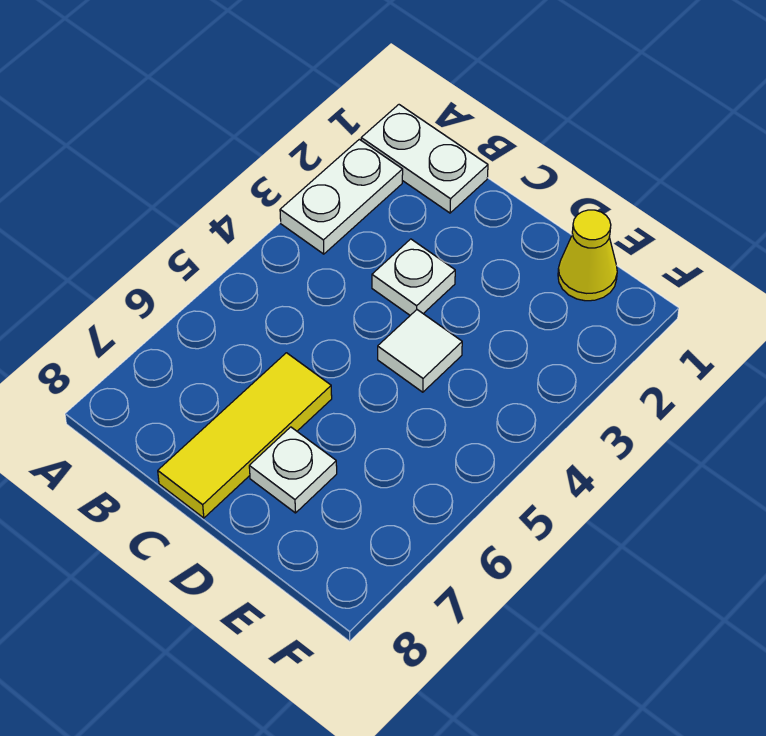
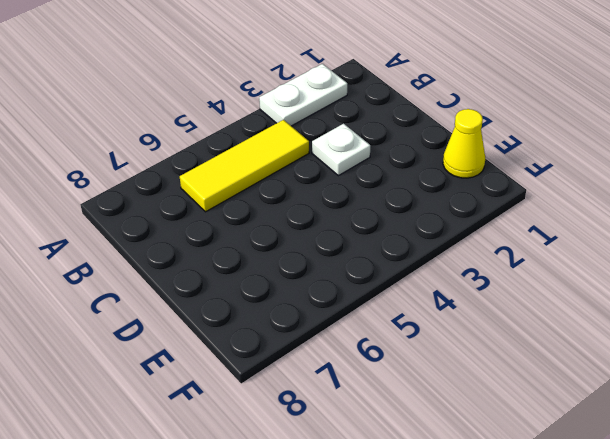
yellow 1x3 tile [180,120,309,212] -> yellow 1x3 tile moved to [158,353,332,518]
none -> white 1x2 plate [361,105,488,213]
none -> white 1x1 tile [378,310,462,392]

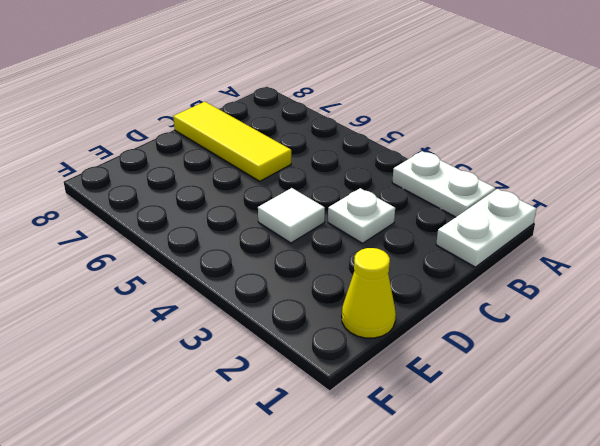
none -> white 1x1 plate [249,427,337,513]

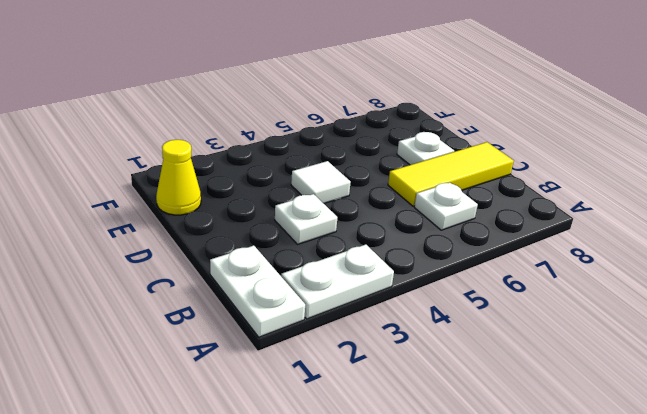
white 1x1 plate [414,183,478,230] -> none

